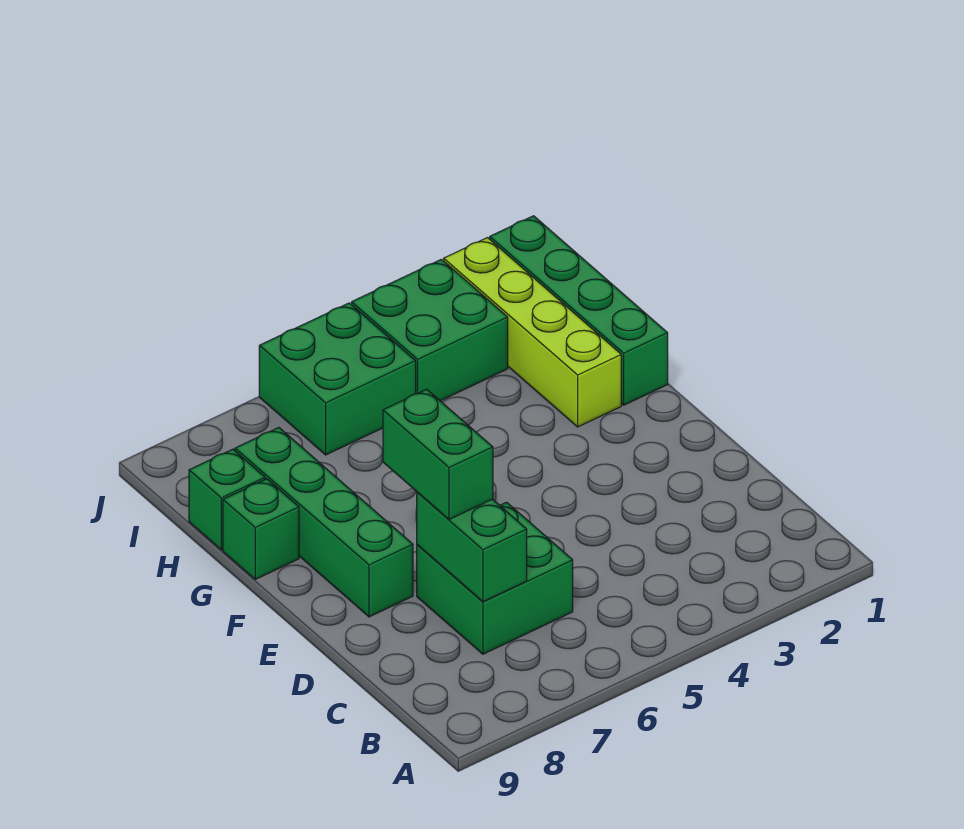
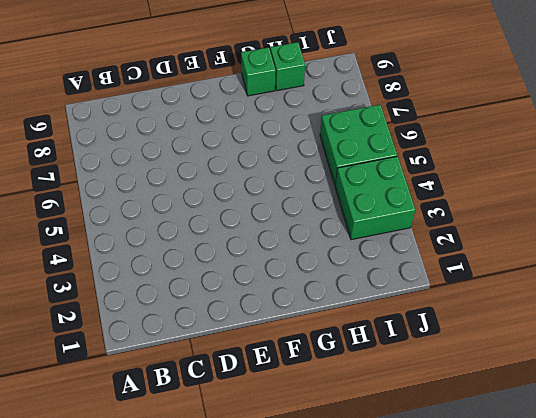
none -> green 2x2 brick [417,502,573,654]
none -> green 1x4 brick [235,428,413,617]

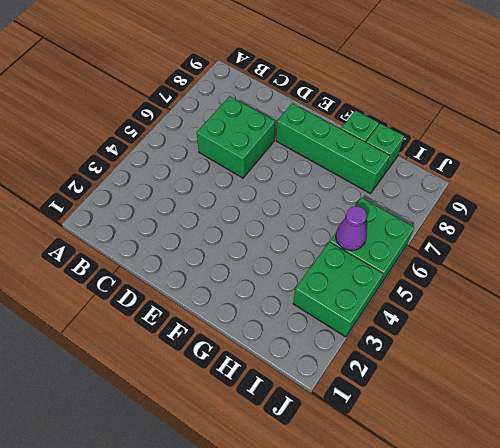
purple 1x1 cone [336,206,367,251] -> none
none -> green 1x4 brick [490,216,668,405]
none -> lime 1x4 brick [444,238,621,427]

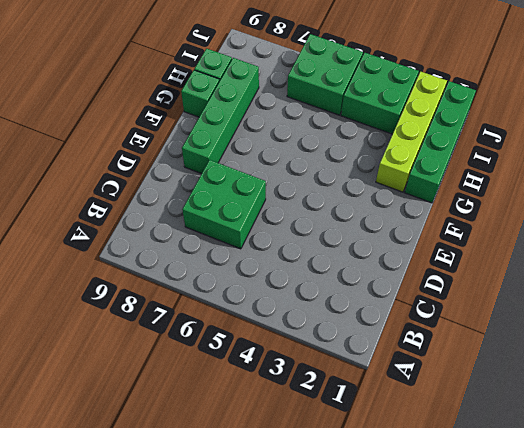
none -> green 1x2 brick [417,492,527,602]
none -> green 1x2 brick [383,389,493,519]

